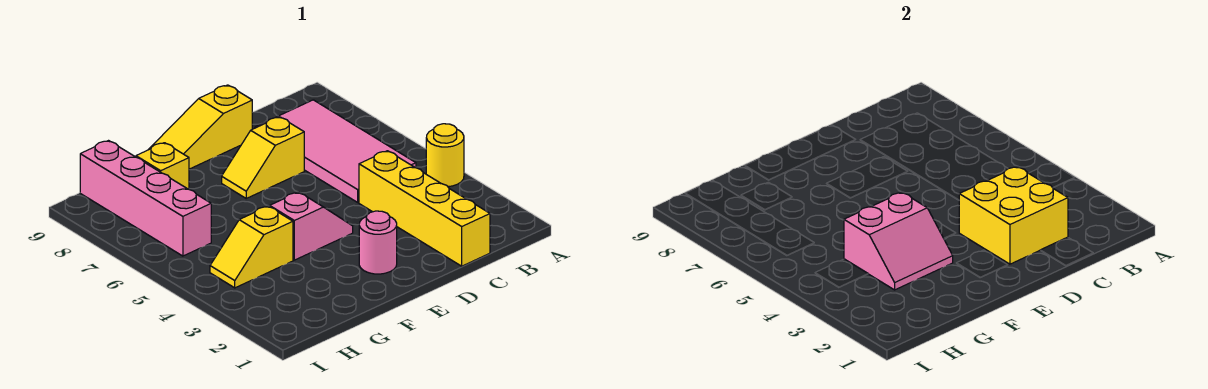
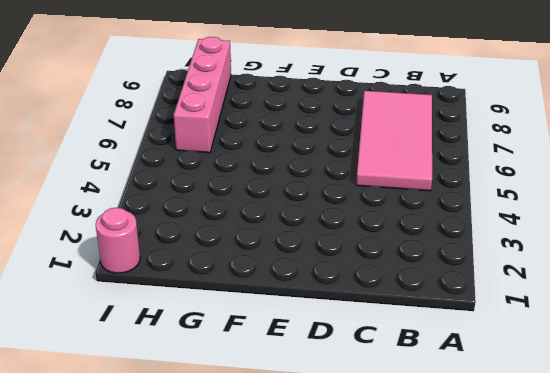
pink 1x1 round brick [96,208,140,273] -> pink 1x1 round brick moved to [359,211,397,274]
none -> yellow 1x1 round brick [426,124,464,187]
none -> yellow 1x4 brick [359,151,490,266]
none -> yellow 1x2 slope [222,117,304,198]

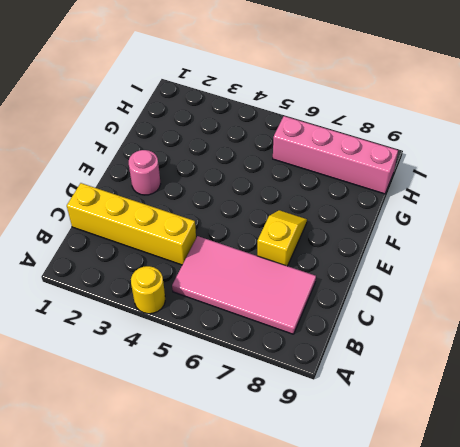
none -> yellow 1x3 slope [148,85,252,169]
none -> pink 1x2 slope [270,192,353,260]
none -> yellow 1x2 slope [210,206,293,288]

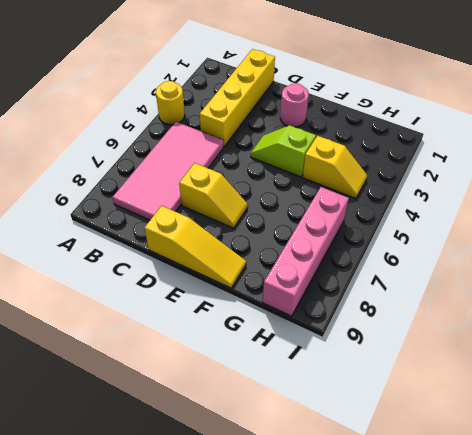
lime 1x2 slope [251,125,316,177] -> pink 1x2 slope [270,192,353,260]
none -> yellow 1x1 brick [136,143,189,189]
none -> yellow 2x2 brick [959,167,1068,264]
none -> pink 2x2 slope [844,192,953,290]

